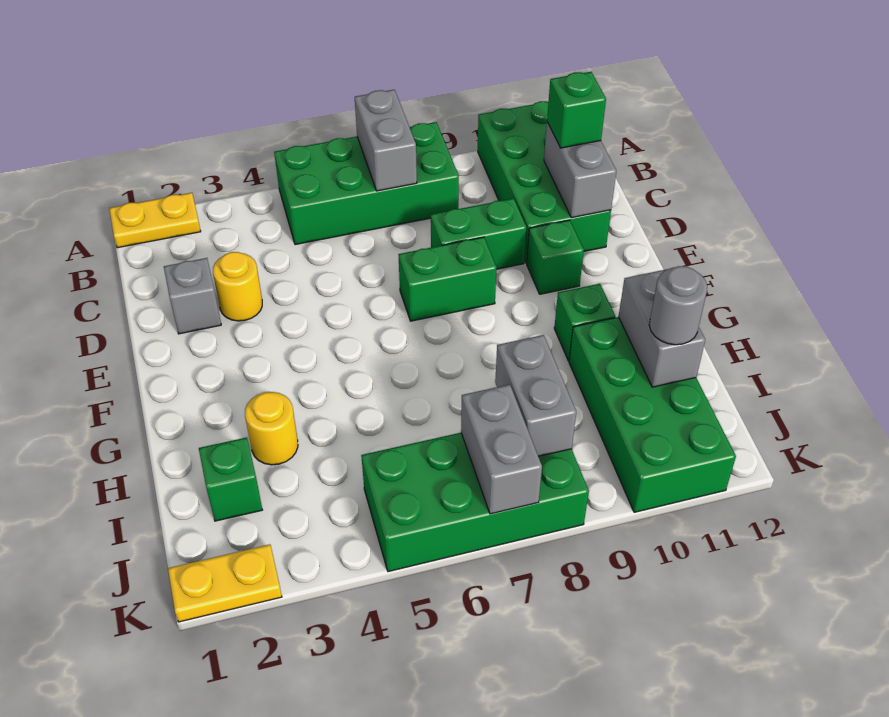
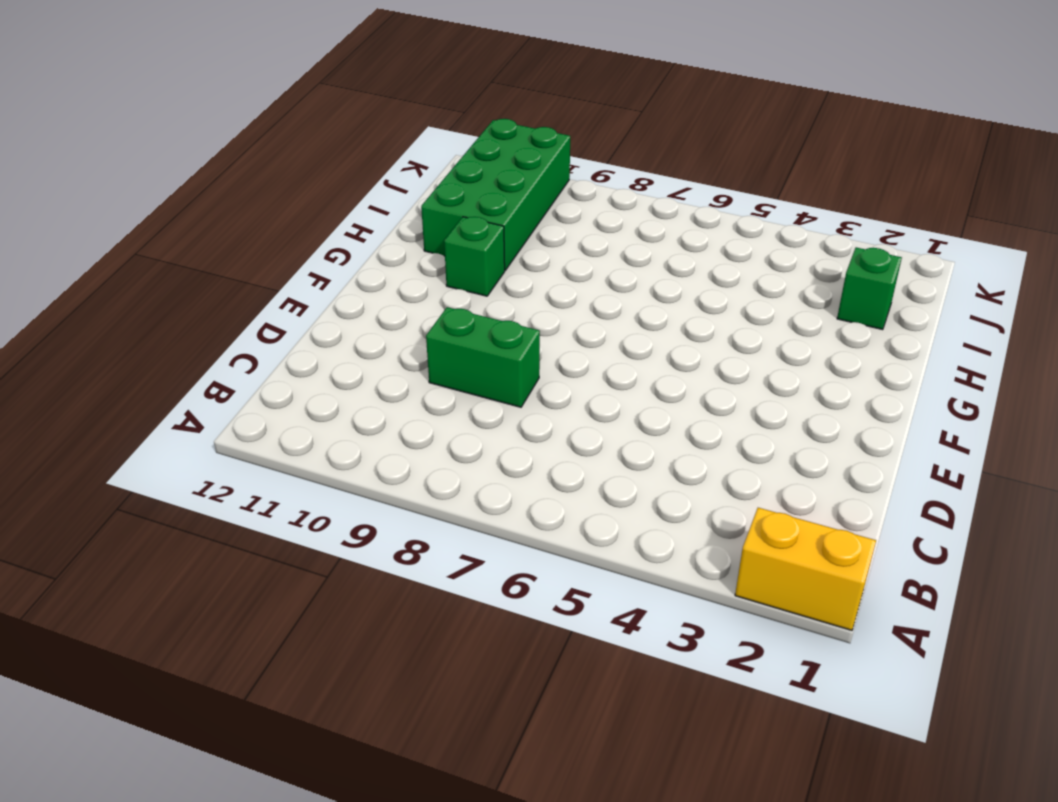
yellow 1x2 brick [735,508,876,630] -> yellow 1x2 plate [109,193,201,248]
none -> green 2x4 brick [274,122,459,245]
none -> green 2x4 brick [478,101,611,263]
none -> grey 1x1 brick [164,258,221,334]

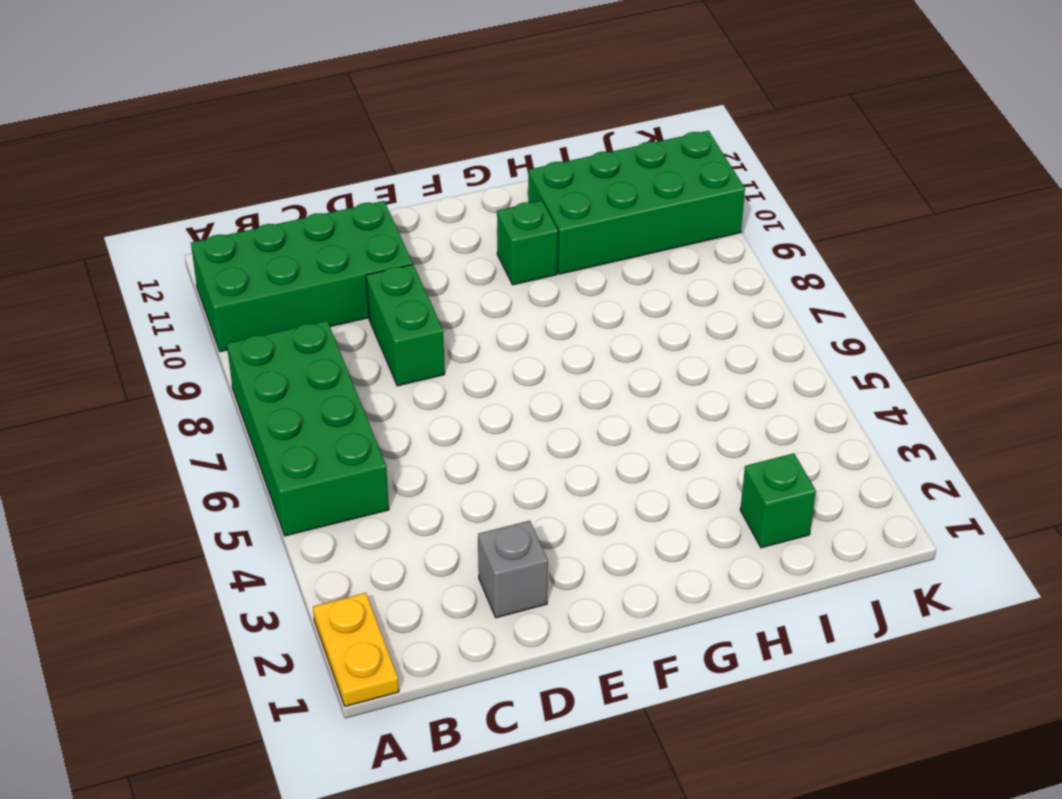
none -> yellow 1x1 round brick [213,252,262,321]
none -> green 1x2 brick [398,237,497,321]
none -> green 1x1 brick [527,220,584,294]

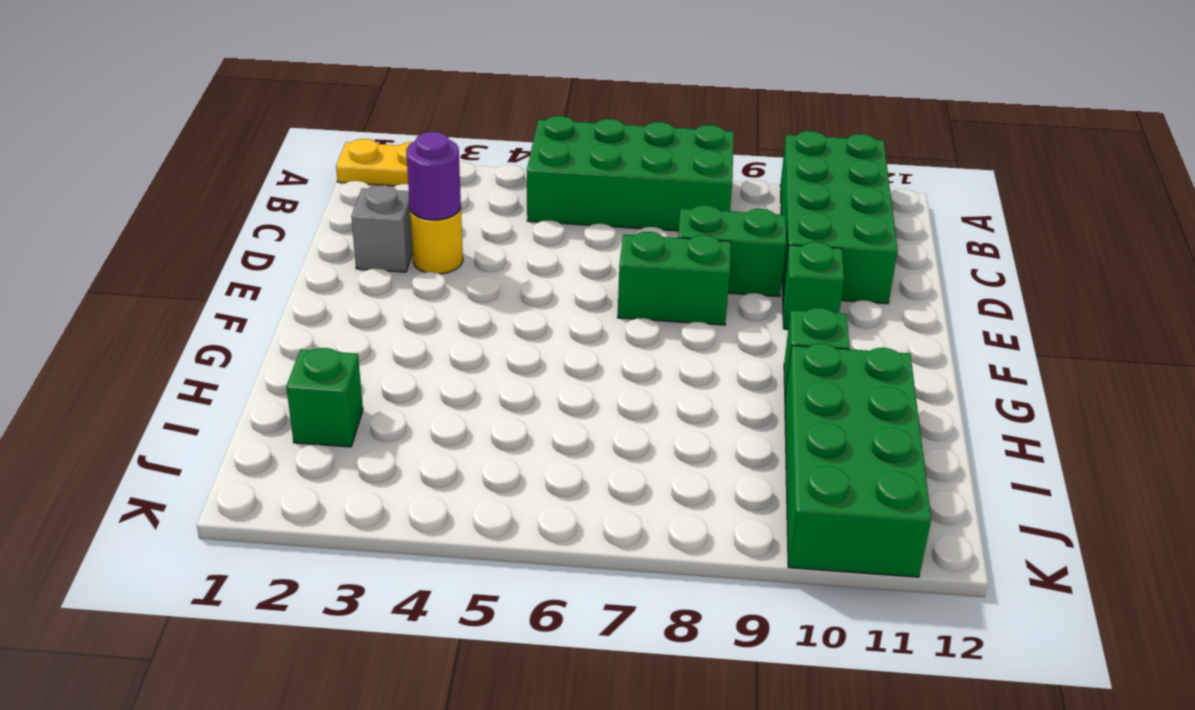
purple 1x1 round brick [406,132,461,220] -> none
none -> yellow 1x1 round brick [245,392,298,465]
none -> green 2x4 brick [361,433,589,572]
none -> yellow 1x2 plate [168,544,282,622]

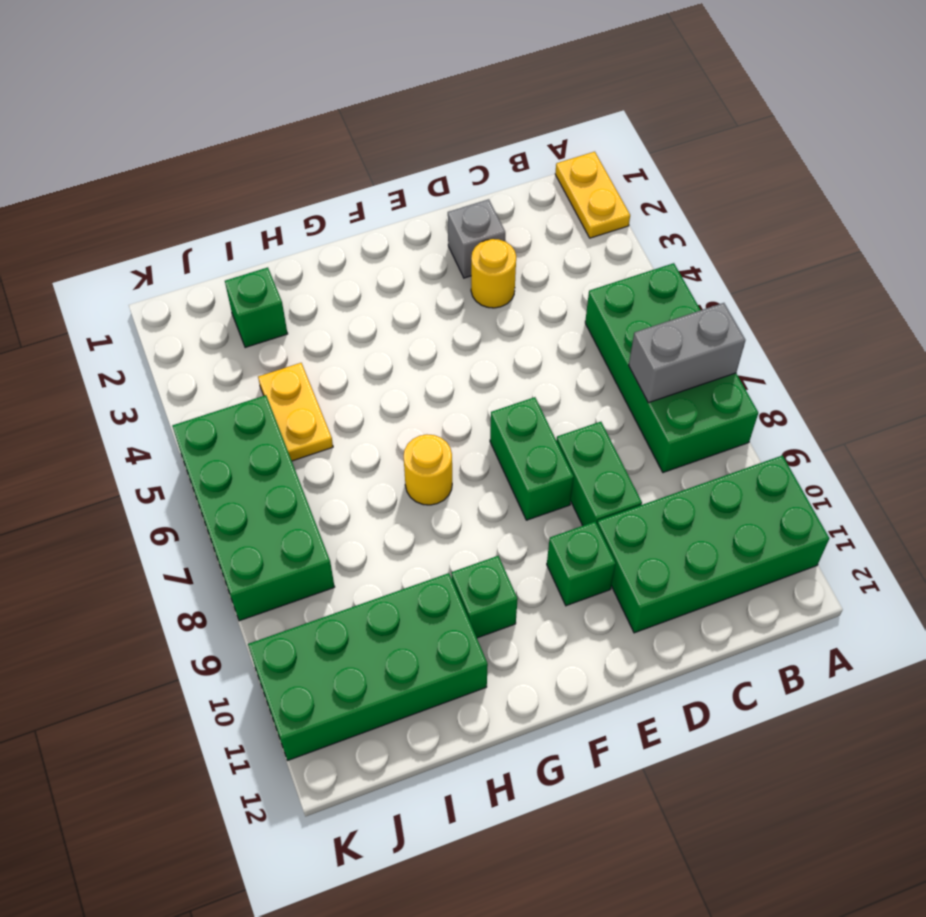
yellow 1x1 round brick [404,434,452,505] -> yellow 1x1 round brick moved to [245,392,298,465]
yellow 1x2 plate [258,363,333,461] -> yellow 1x2 plate moved to [168,544,282,622]
none -> grey 1x2 brick [544,122,616,218]
none -> grey 1x2 brick [618,269,705,387]
none -> grey 1x2 brick [495,335,576,456]

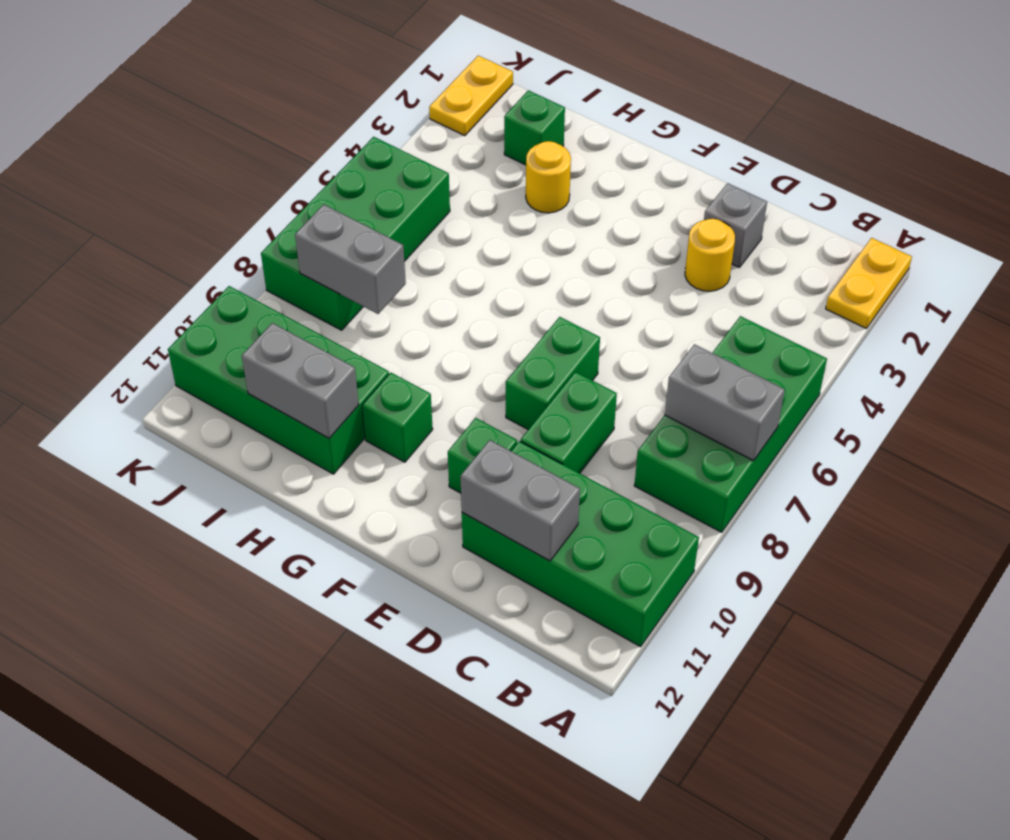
none -> grey 1x2 brick [461,385,542,514]
none -> green 1x1 brick [547,72,606,148]
none -> grey 1x1 round brick [649,266,707,345]

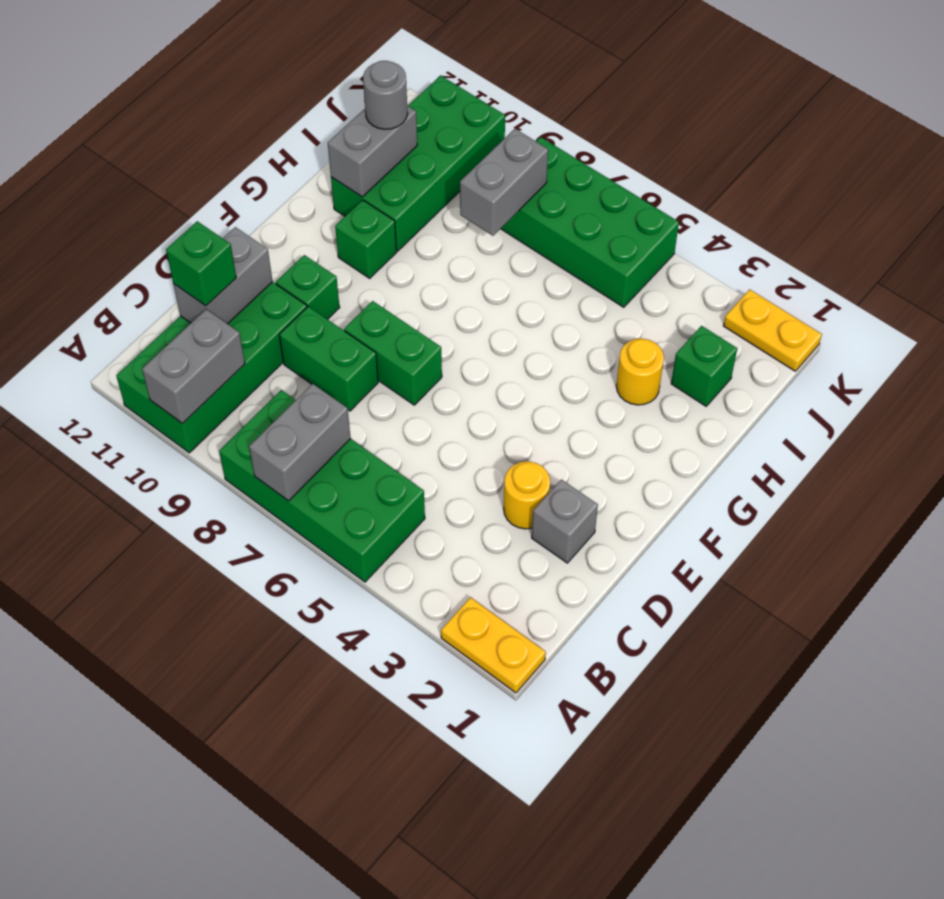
grey 1x2 brick [142,309,245,423] -> grey 1x2 brick moved to [461,385,542,514]

